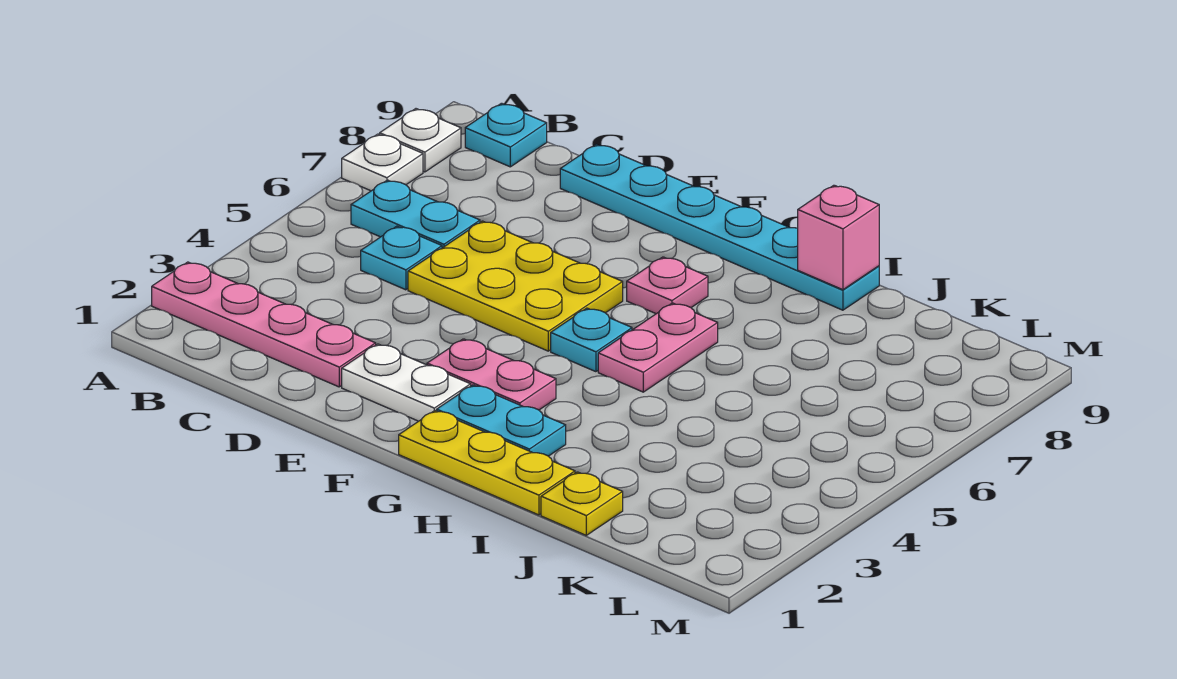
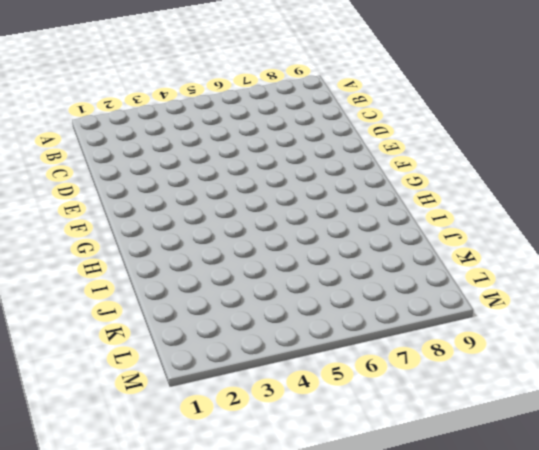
none -> pink 1x4 plate [152,262,376,387]
none -> white 1x1 plate [342,134,423,191]
none -> white 1x1 plate [380,109,461,172]

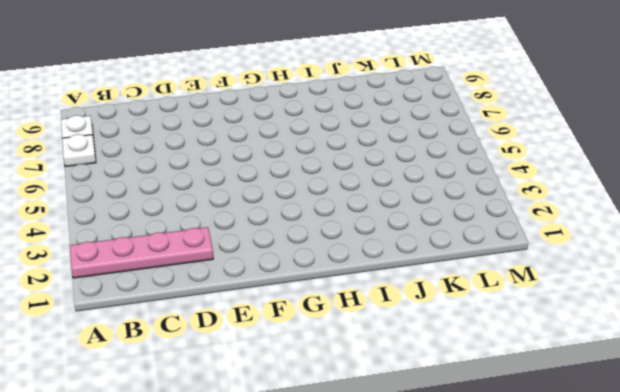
none -> cyan 1x2 plate [351,180,480,248]
none -> cyan 1x1 plate [465,103,547,167]
none -> cyan 1x1 plate [361,226,442,290]

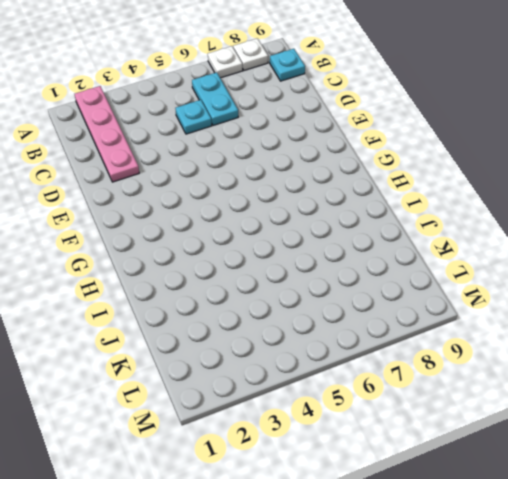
none -> yellow 2x3 plate [408,221,623,351]
none -> cyan 1x6 plate [560,144,879,310]
none -> white 1x2 plate [342,344,471,421]

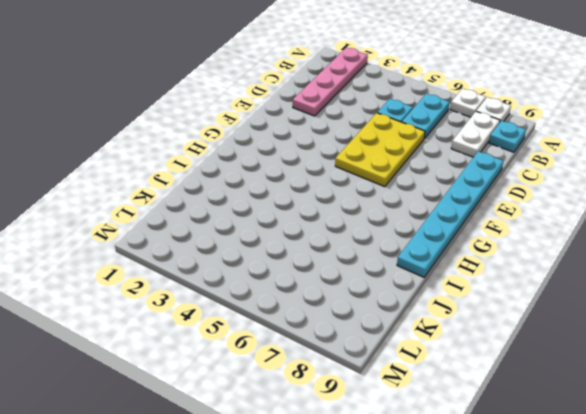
white 1x2 plate [451,112,500,157] -> white 1x2 plate moved to [342,344,471,421]
none -> pink 1x2 plate [427,339,556,410]
none -> yellow 1x3 plate [399,411,575,515]
none -> cyan 1x2 plate [437,385,566,456]

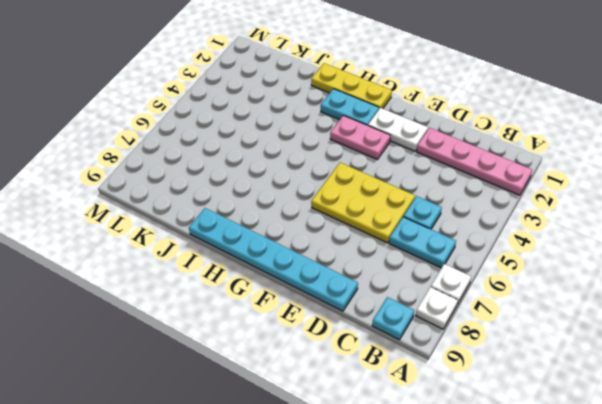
none -> cyan 1x1 plate [551,308,632,372]
none -> pink 1x1 plate [627,257,708,314]
none -> pink 1x2 plate [598,303,718,392]

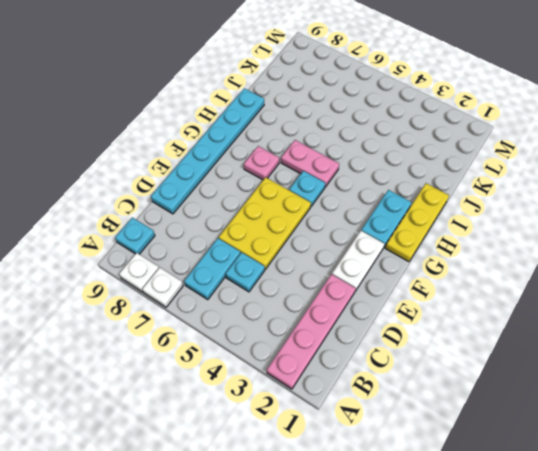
none -> pink 1x2 plate [427,339,556,410]
none -> yellow 1x1 plate [541,472,623,535]
none -> pink 1x1 brick [798,185,879,290]

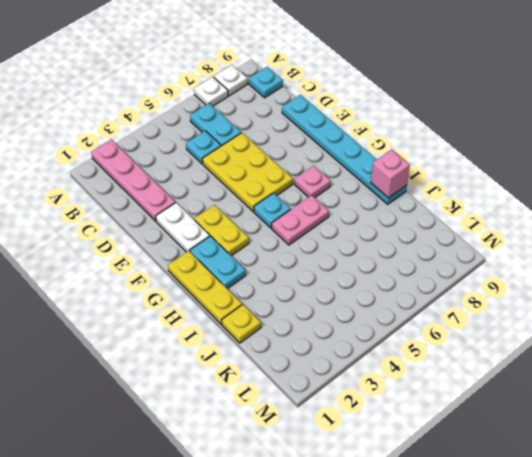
yellow 1x2 plate [194,205,249,256] -> pink 1x2 plate [427,339,556,410]

